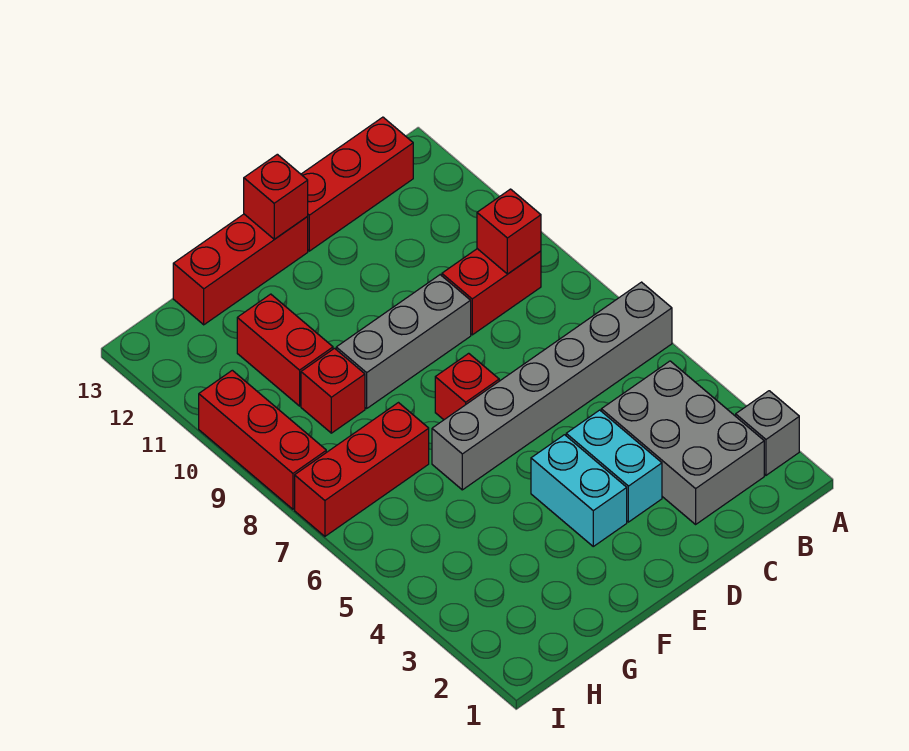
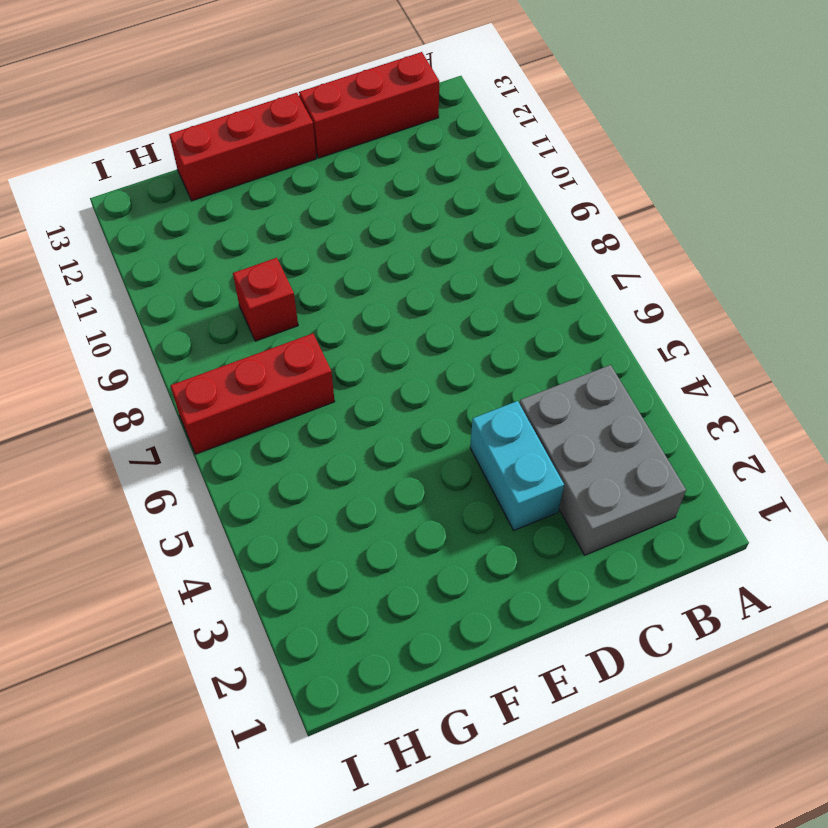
none -> grey 1x1 brick [736,391,799,475]
none -> grey 1x6 brick [432,282,672,490]
none -> red 1x2 brick [442,249,541,335]

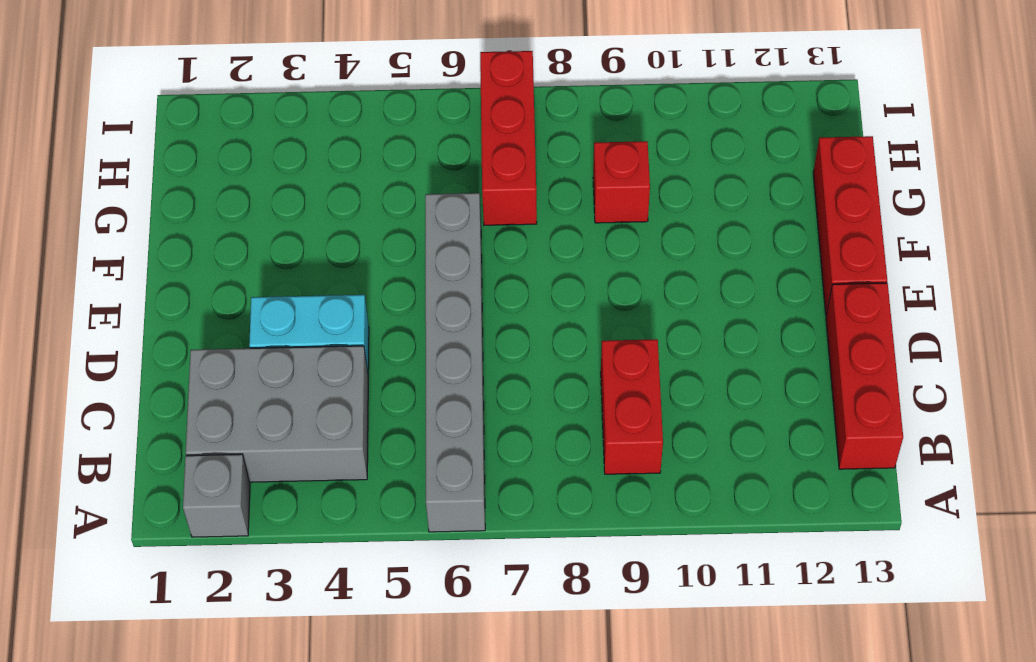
none -> grey 1x3 brick [336,275,471,408]
none -> cyan 1x2 brick [531,435,627,546]
none -> red 1x1 brick [435,353,499,420]

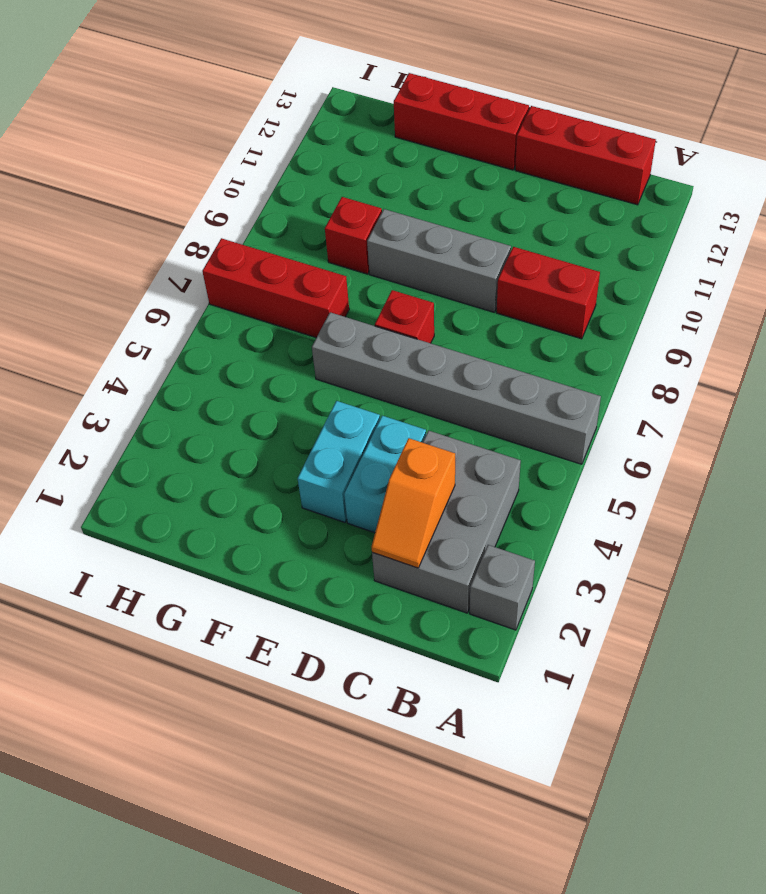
orange 1x2 slope [372,438,455,568] -> none
none -> red 1x2 brick [237,294,333,406]
none -> red 1x3 brick [199,370,326,509]
none -> red 1x1 brick [477,189,541,274]

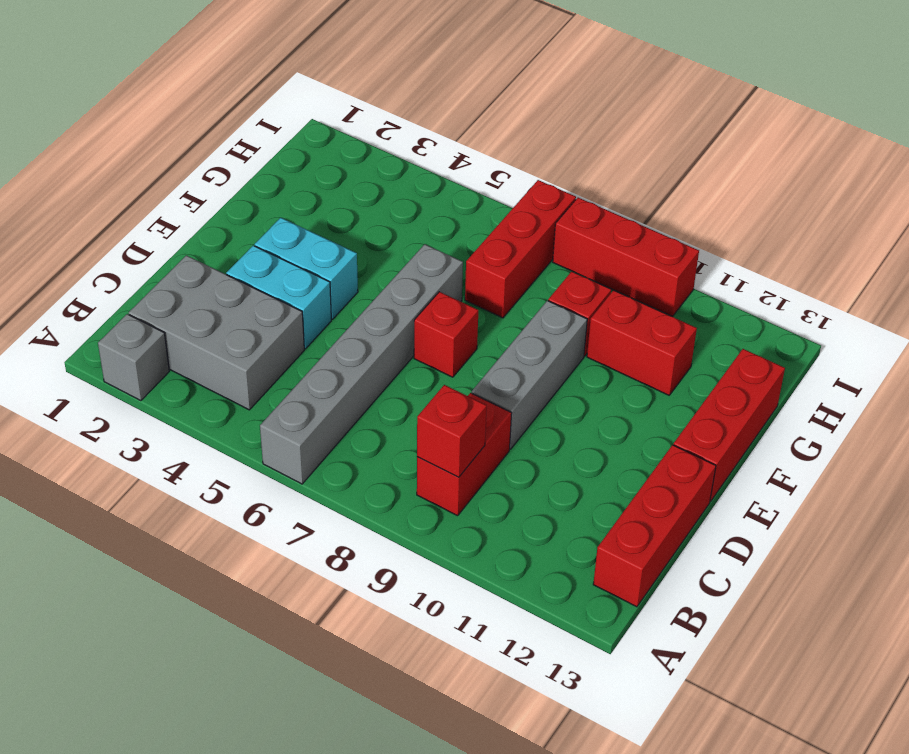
none -> red 1x1 brick [244,154,308,239]

